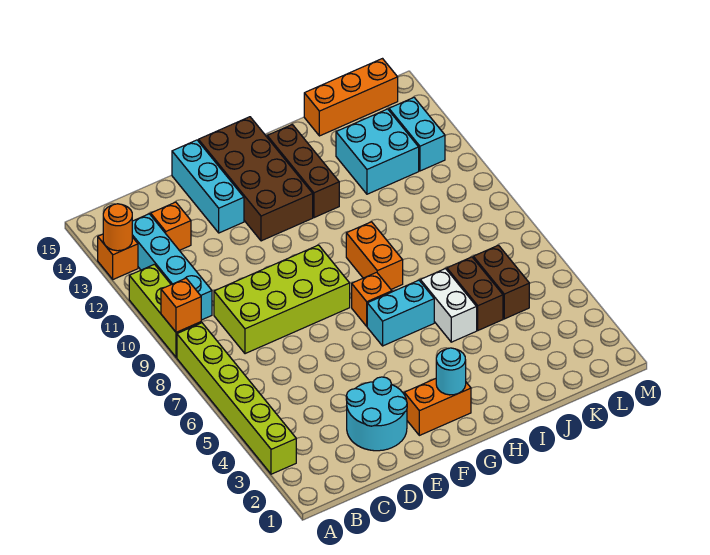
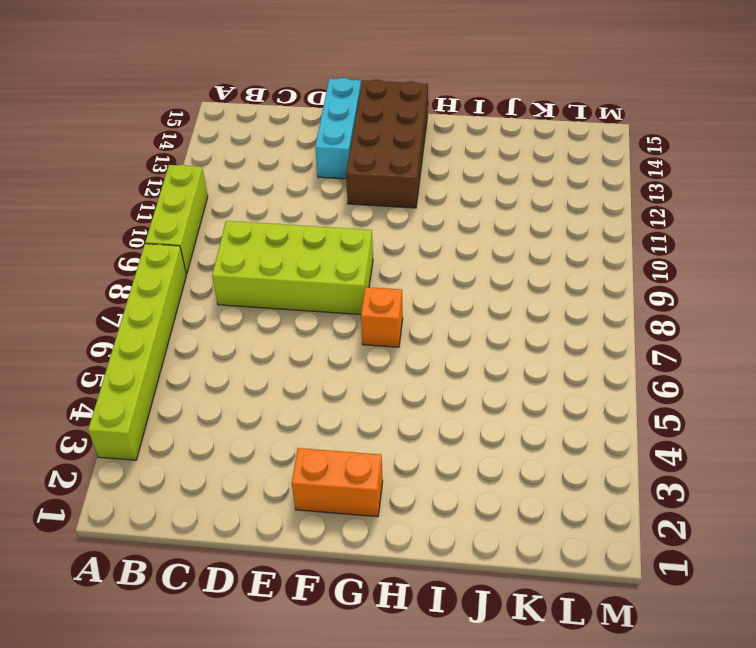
none -> orange 1x1 brick [98,234,138,279]
none -> cyan 1x4 brick [132,214,212,320]
none -> orange 1x1 brick [151,202,191,250]

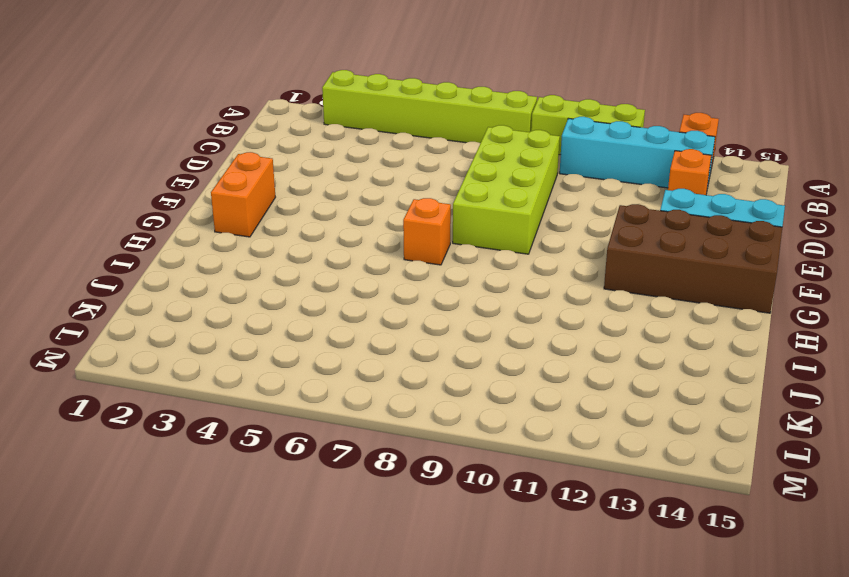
none -> cyan 2x2 round brick [346,377,407,451]
none -> cyan 1x2 brick [367,280,434,346]
none -> orange 1x2 brick [346,222,403,289]

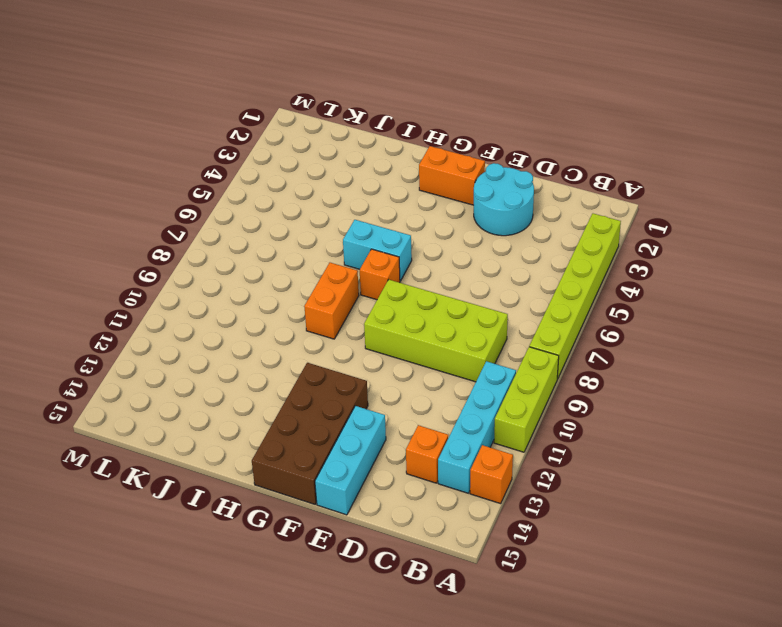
none -> brown 1x3 brick [267,125,339,218]
none -> white 1x2 brick [420,269,477,342]
none -> brown 1x2 brick [447,257,503,330]

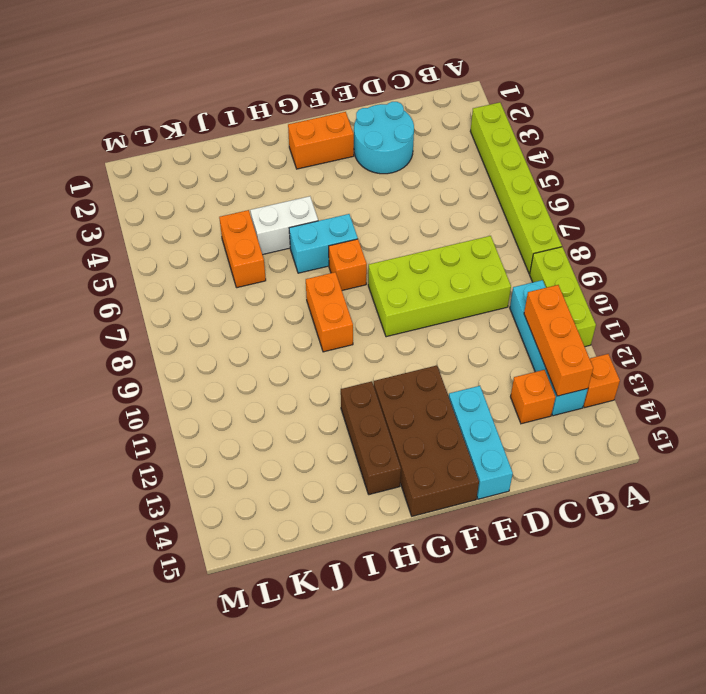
orange 1x3 brick [524,285,593,396] -> orange 1x3 brick turned to [304,59,398,136]
white 1x2 brick [250,196,318,255] -> white 1x2 brick turned to [420,269,477,342]
orange 1x2 brick [219,210,266,288] -> brown 1x2 brick [447,257,503,330]
none -> cyan 2x2 brick [336,109,419,194]
none -> brown 1x2 brick [473,245,529,319]
none -> cyan 1x2 brick [389,98,445,171]

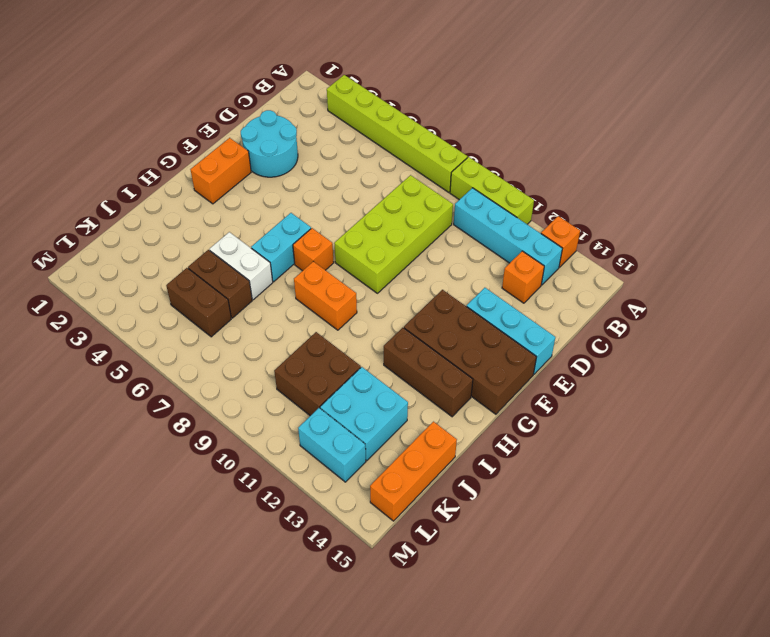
brown 2x2 brick [274,332,361,416] -> none
none -> orange 1x1 brick [161,278,201,332]
none -> orange 1x1 round brick [103,204,132,251]
none -> cyan 1x1 round brick [436,348,466,395]

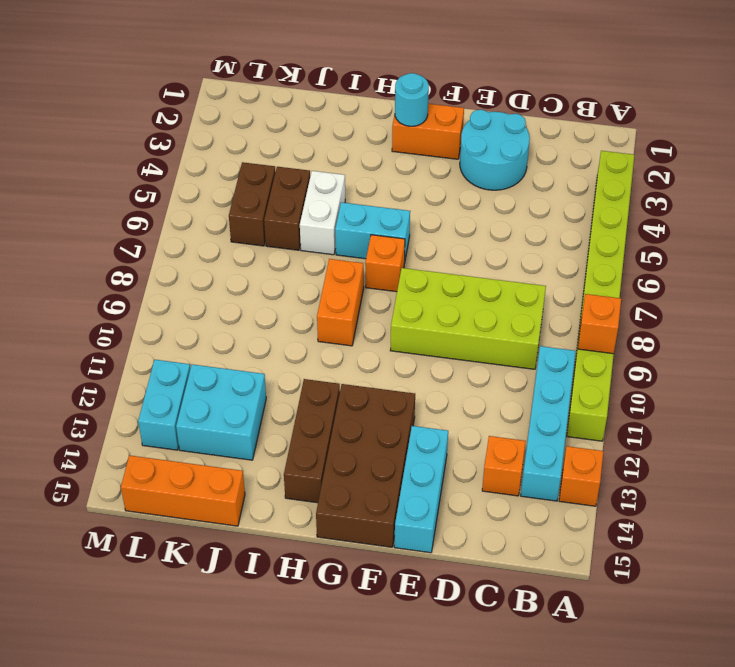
none -> orange 1x1 round brick [103,204,132,251]

